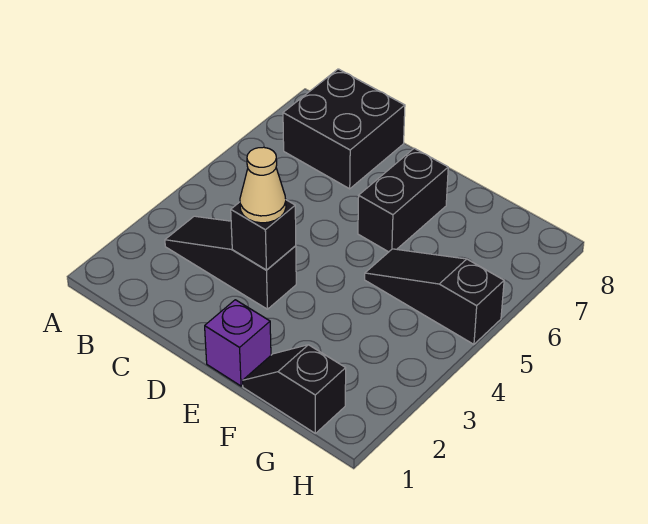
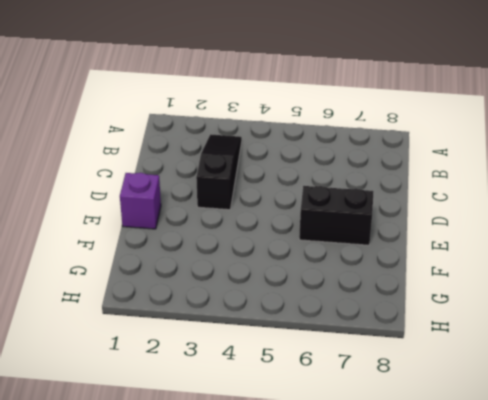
none -> black 2x2 brick [283,69,405,189]
none -> black 1x2 slope [243,345,346,434]

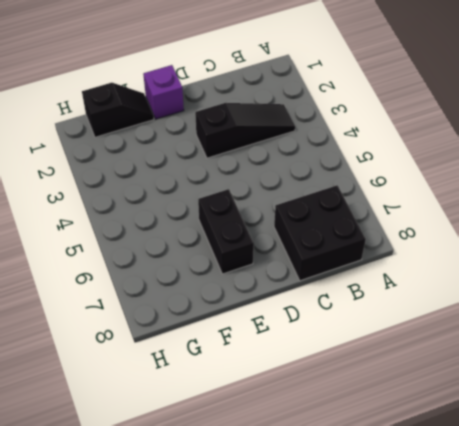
none -> black 1x3 slope [365,249,504,344]
none -> black 1x1 brick [231,200,296,270]

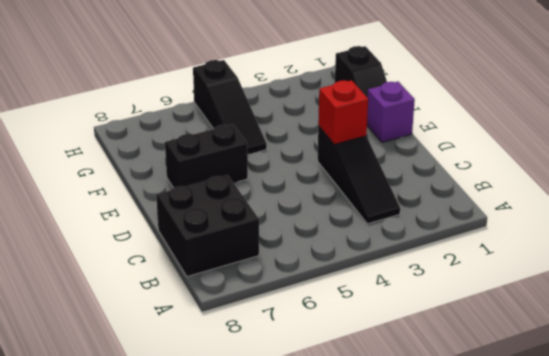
red 1x1 brick [318,80,368,144] -> black 1x1 brick [231,200,296,270]
none -> tan 1x1 cone [240,147,286,223]

